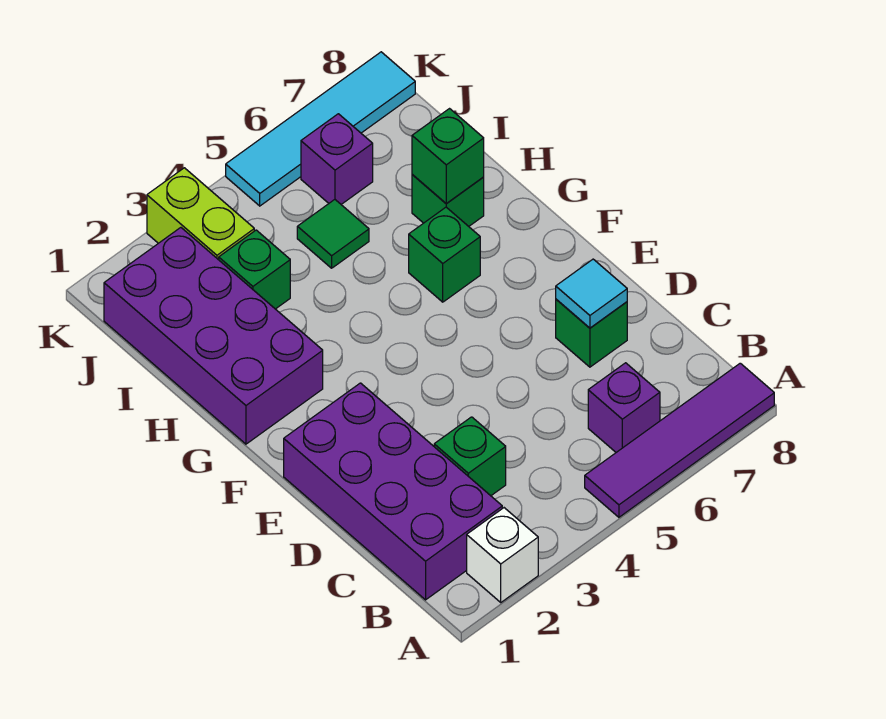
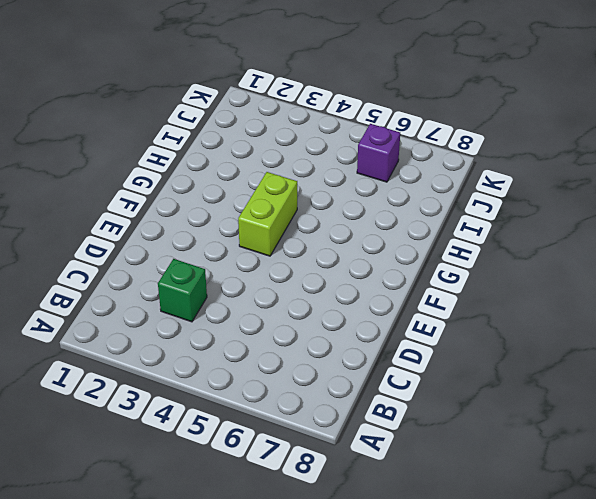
lime 1x2 brick [238,172,297,256] -> lime 1x2 brick moved to [147,168,254,260]
none -> white 1x1 brick [467,508,538,602]
none -> purple 1x4 tile [585,363,774,517]
none -> purple 2x4 brick [284,383,502,600]

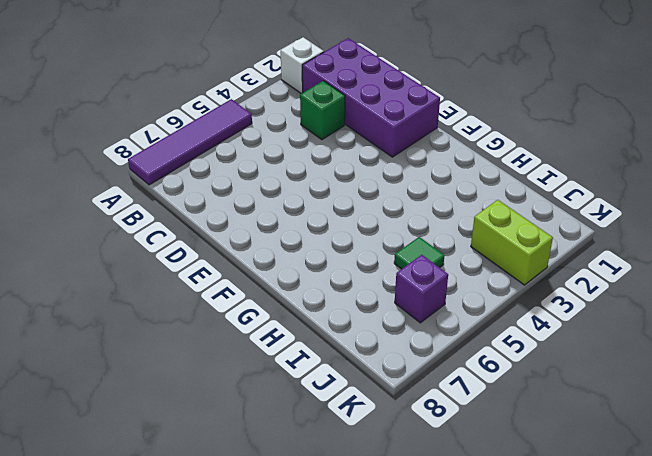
none -> purple 1x1 brick [588,363,660,452]
none -> green 1x1 brick [556,299,627,367]
none -> purple 2x4 brick [104,228,323,444]

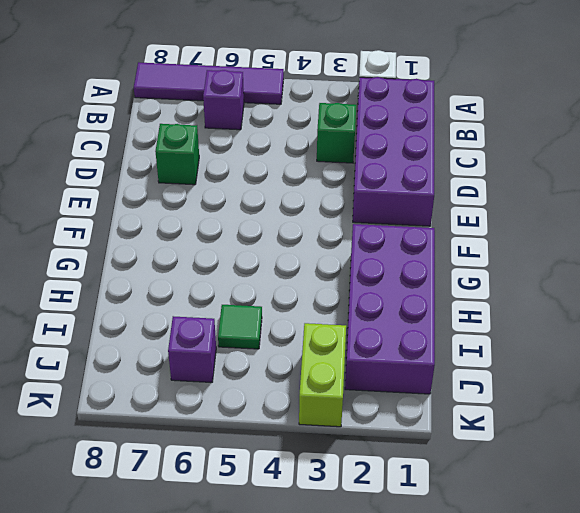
none -> green 1x1 brick [409,207,480,302]
none -> green 1x1 brick [412,174,484,226]
none -> green 1x1 brick [219,230,290,309]

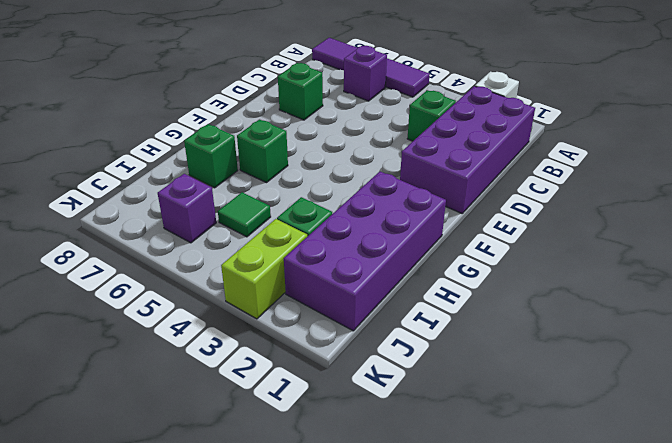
none -> cyan 1x4 tile [226,52,415,206]
none -> cyan 1x1 tile [556,259,627,328]
none -> green 1x1 brick [412,109,484,204]

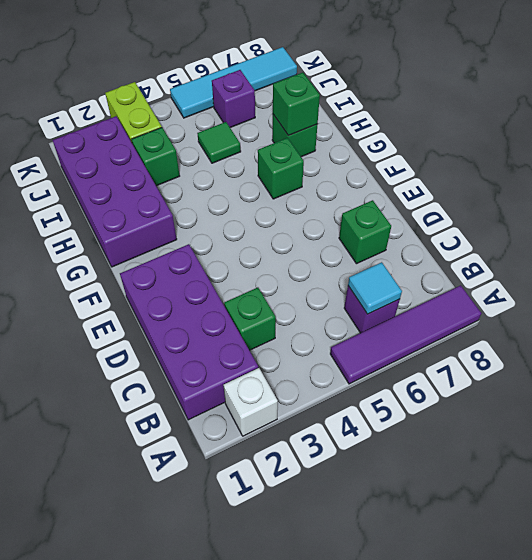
cyan 1x1 tile [348,262,402,314] -> cyan 1x1 tile moved to [556,259,627,328]

